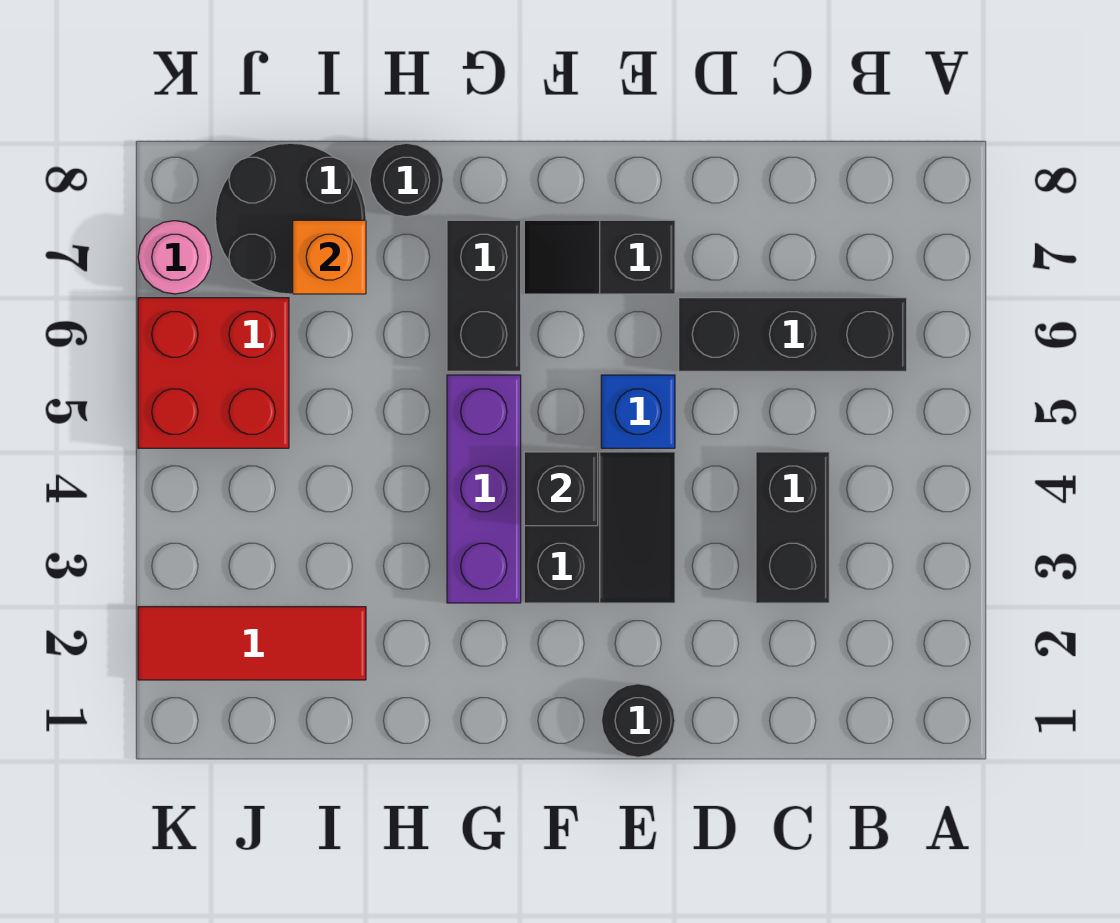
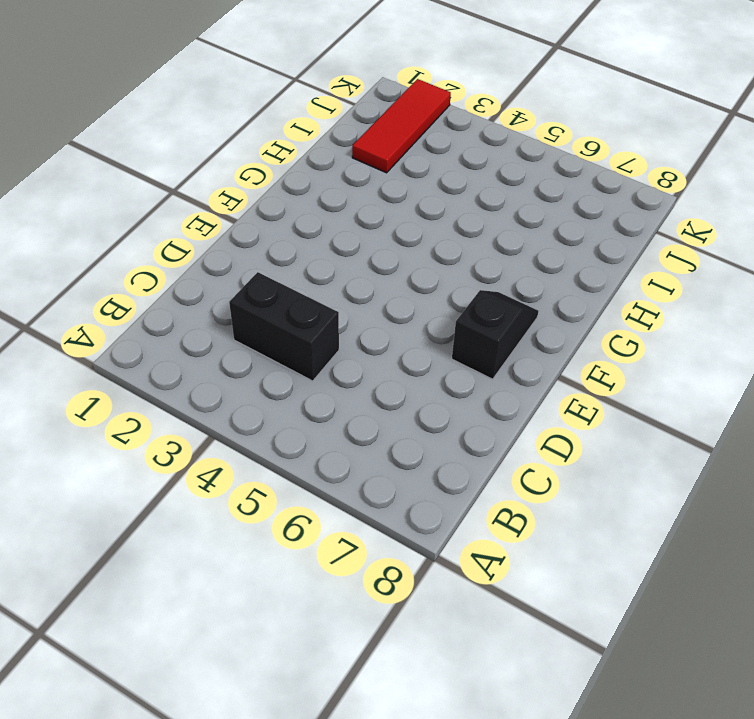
none -> black 1x3 brick [679,298,907,371]
none -> black 1x1 round brick [601,684,675,757]
none -> black 2x2 slope [524,452,675,603]

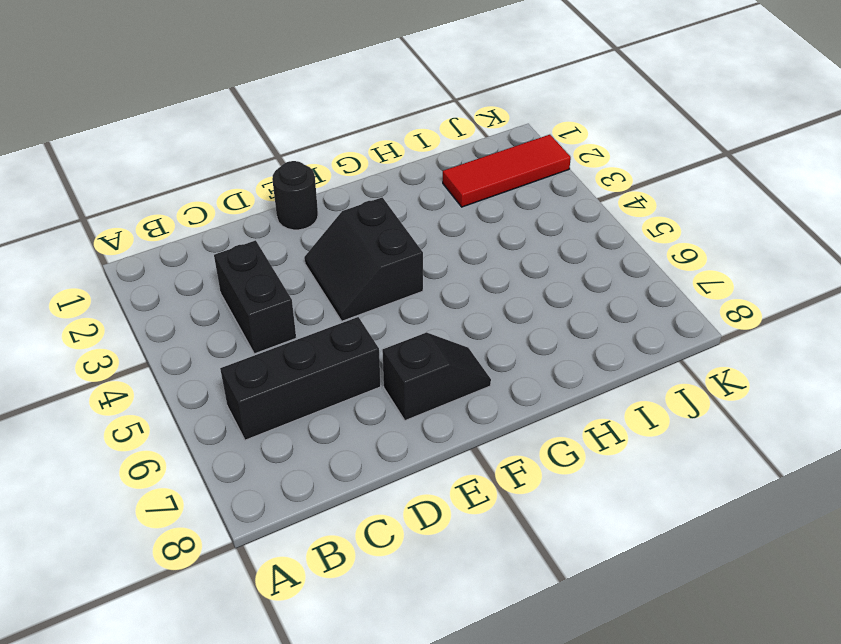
none -> blue 1x1 brick [601,375,675,448]
none -> purple 1x3 brick [447,375,521,603]
none -> black 1x2 brick [447,220,521,371]

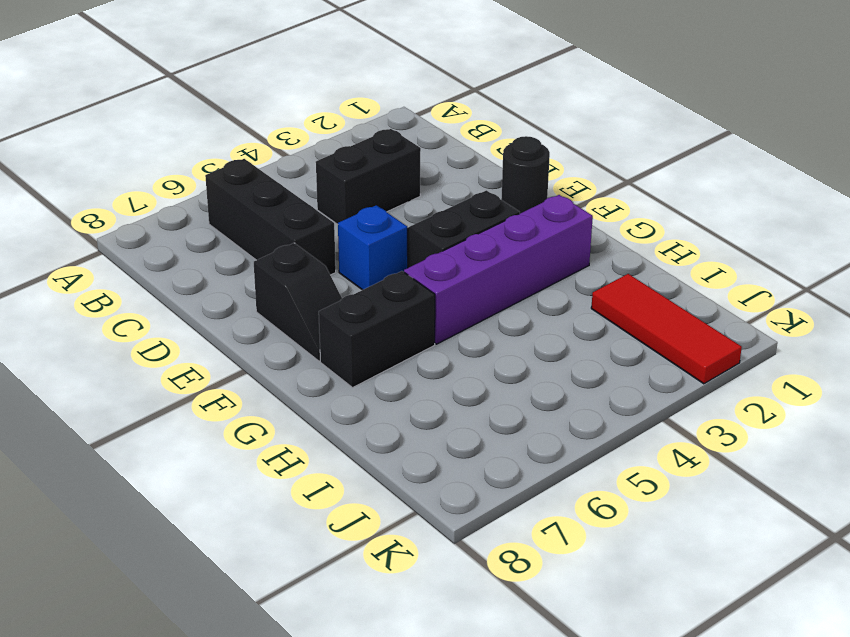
purple 1x4 brick [404,195,593,344] -> purple 1x3 brick [447,375,521,603]
none -> black 1x1 round brick [370,143,443,217]
none -> black 2x2 round brick [215,143,366,294]
none -> red 2x2 brick [138,298,289,448]

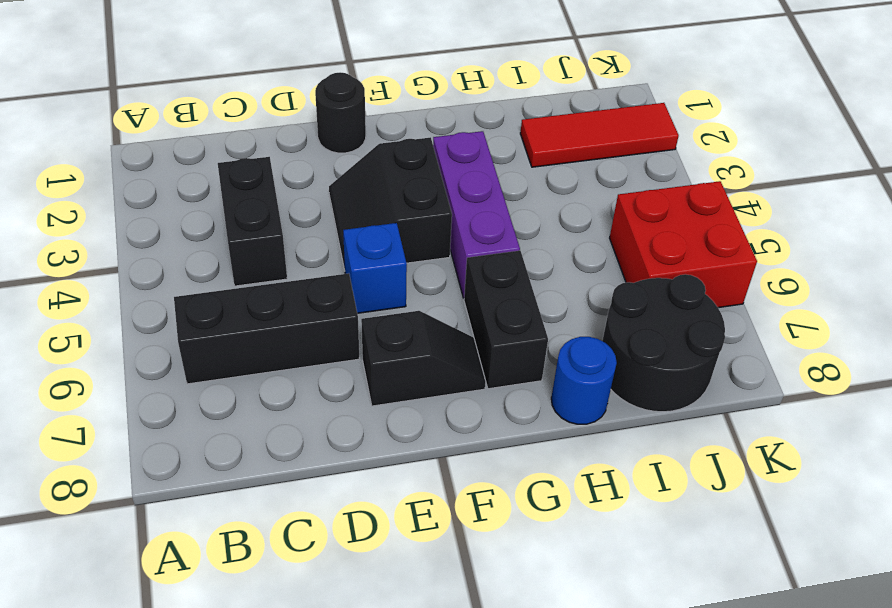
blue 1x1 round brick [551,337,617,424] -> black 1x1 round brick [370,143,443,217]
none -> pink 1x1 round brick [138,221,212,294]
none -> black 1x1 brick [524,452,598,526]
none -> orange 1x1 brick [293,220,366,294]

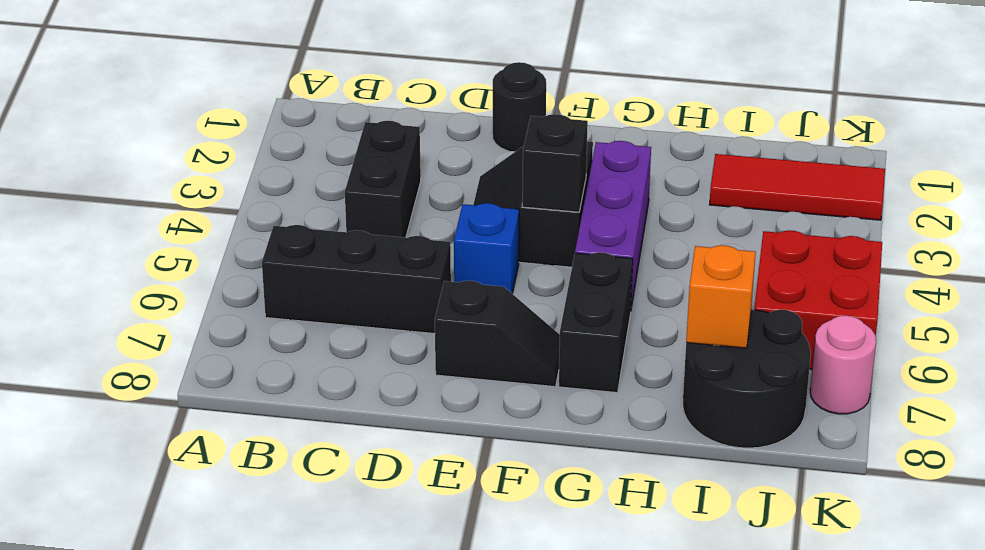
none -> black 1x1 round brick [370,143,443,217]

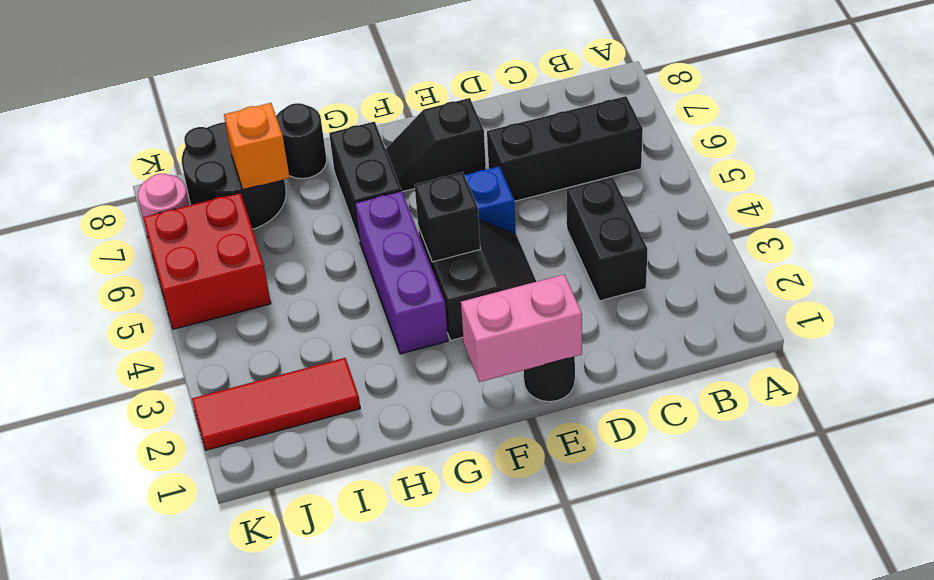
pink 1x2 brick [461,274,582,382] -> none

